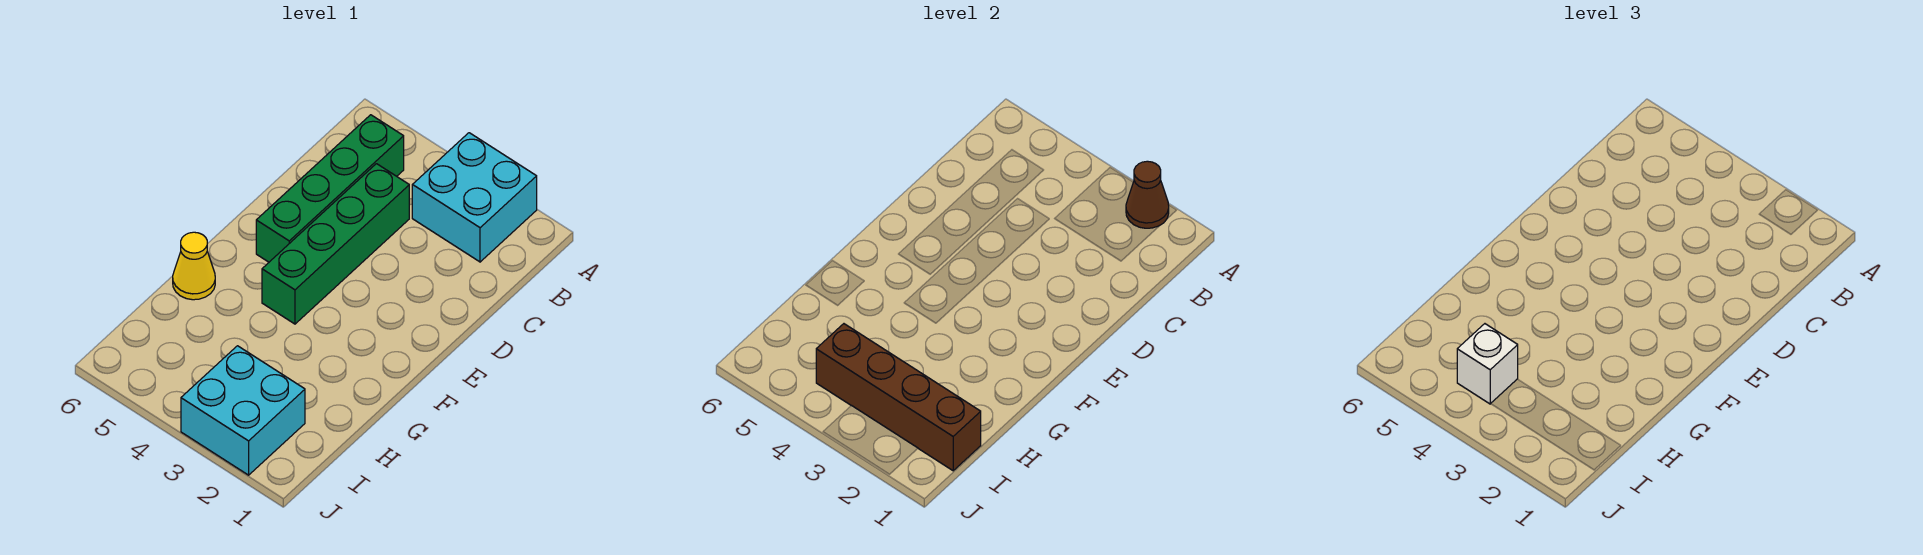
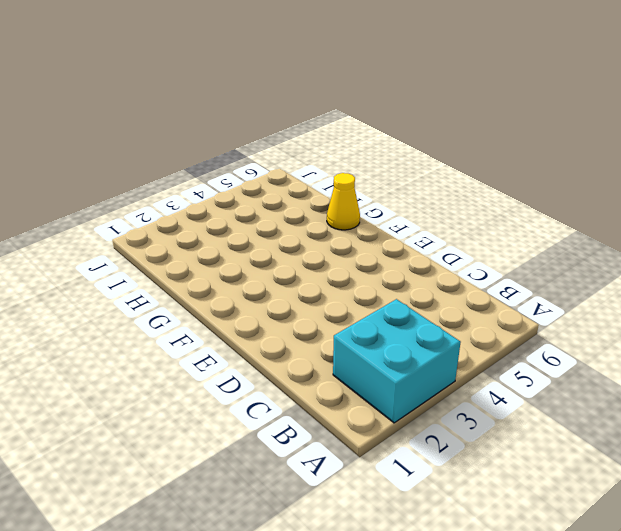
none -> green 1x4 brick [256,115,404,262]
none -> green 1x4 brick [262,164,409,324]

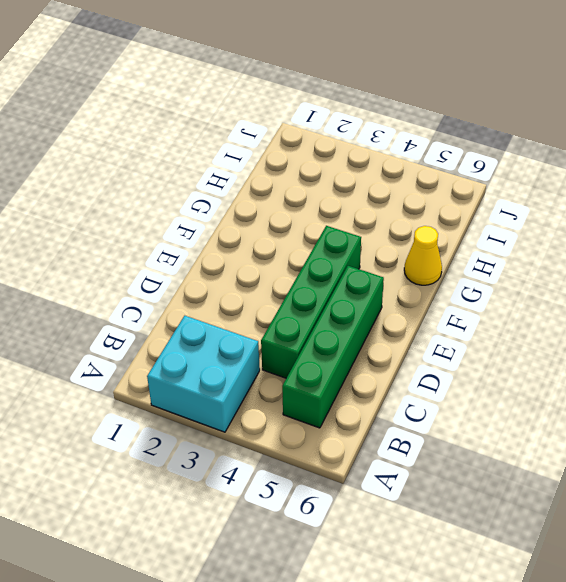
none -> cyan 2x2 brick [181,346,305,475]
none -> brown 1x1 cone [1126,161,1169,228]

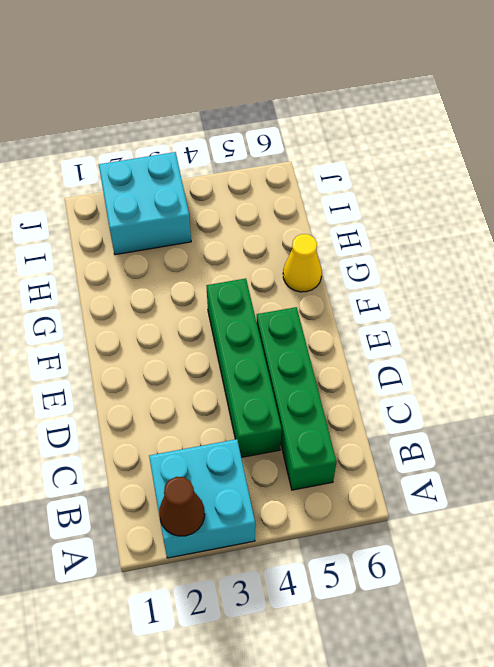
none -> brown 1x4 brick [816,324,981,471]
none -> white 1x1 brick [1457,324,1518,404]

